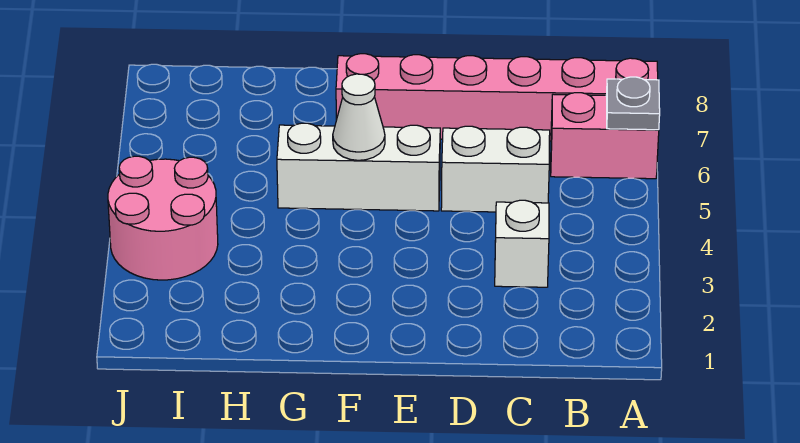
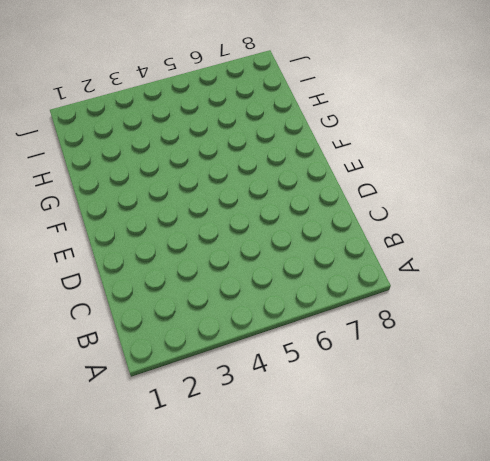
none -> pink 1x2 brick [551,93,659,179]
none -> pink 1x6 brick [336,54,658,141]

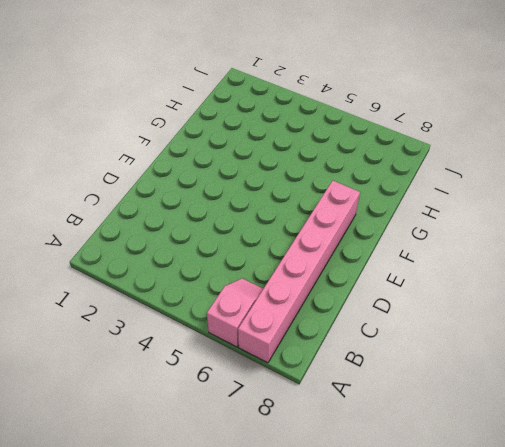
pink 1x2 slope [207,279,263,347] -> pink 1x2 brick [551,93,659,179]
none -> white 1x1 brick [495,200,549,287]
none -> white 1x2 brick [441,126,550,212]

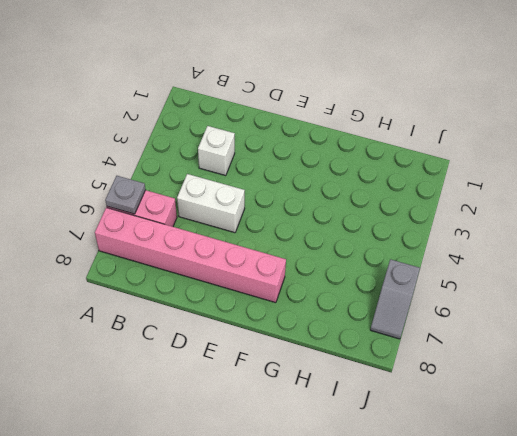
grey 1x2 slope [370,259,420,339] -> none
none -> white 1x3 brick [277,123,440,211]
none -> pink 2x2 round brick [108,156,218,280]

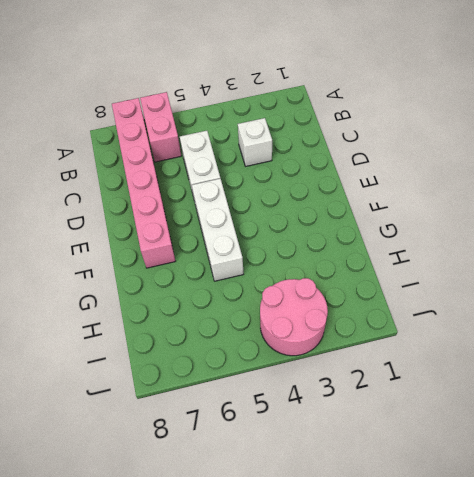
none -> grey 1x1 plate [606,77,660,130]
none -> white 1x1 cone [333,74,385,160]

